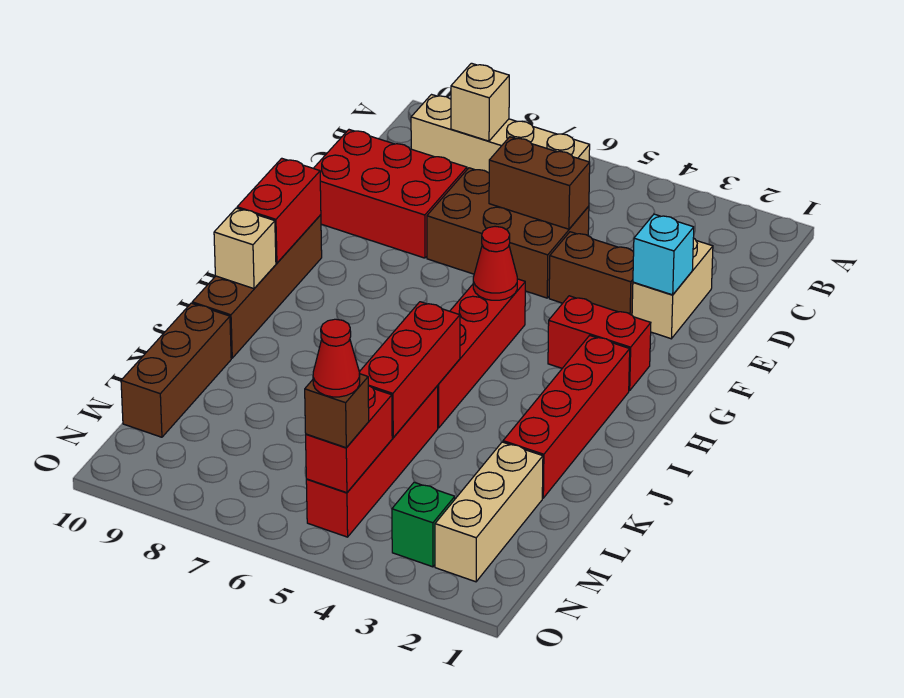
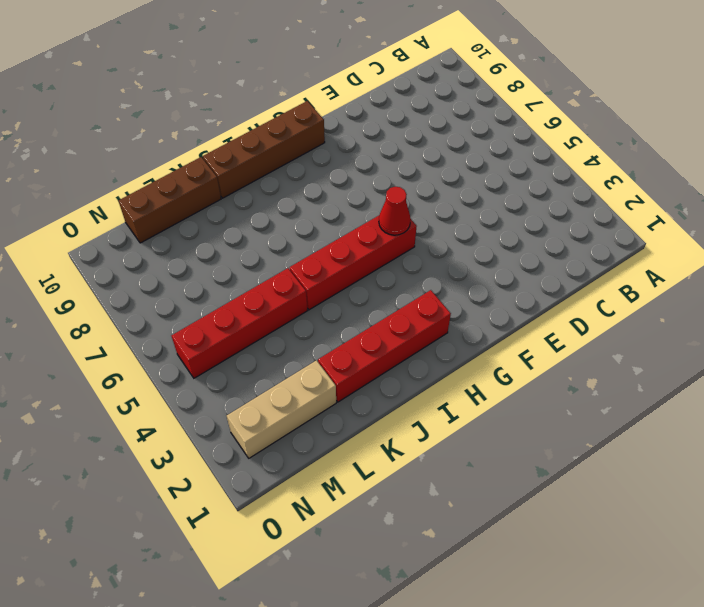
none -> tan 1x4 brick [411,95,590,173]
none -> tan 1x2 brick [632,238,713,339]
none -> brown 2x3 brick [427,168,589,298]

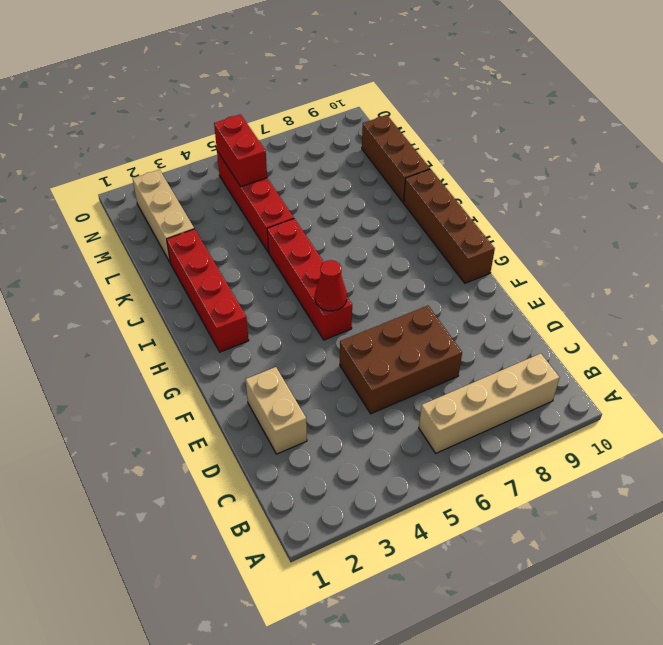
none -> red 2x3 brick [314,130,467,258]
none -> brown 1x2 brick [549,232,634,315]
none -> red 1x2 brick [548,296,651,391]

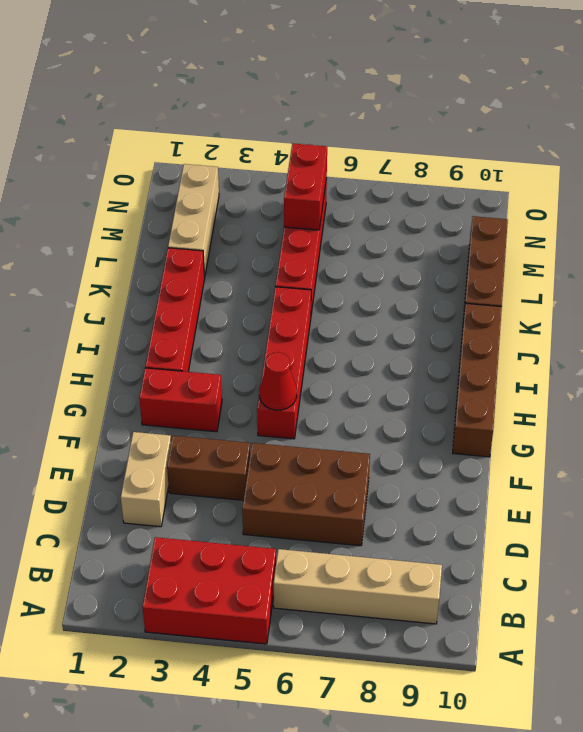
red 2x3 brick [142,537,276,644] -> red 2x3 brick moved to [314,130,467,258]
none -> green 1x1 brick [392,482,455,567]
none -> tan 1x1 brick [451,63,509,141]
none -> brown 1x2 brick [489,137,590,229]

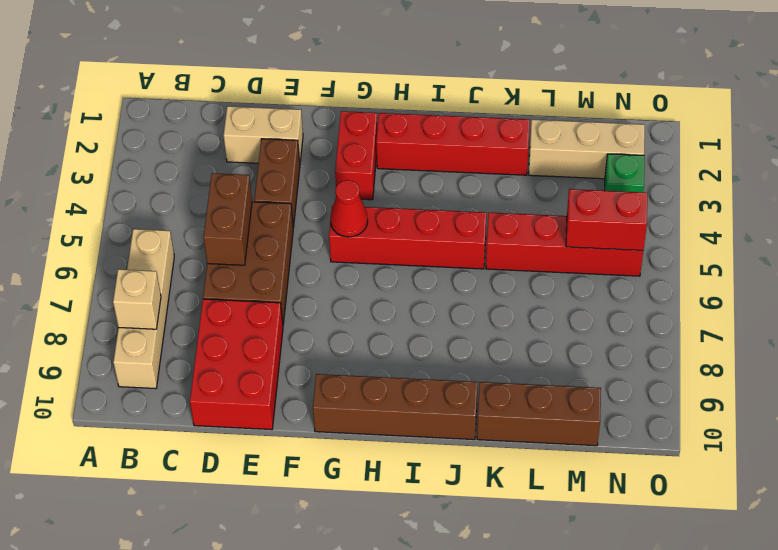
none -> cyan 1x1 brick [633,214,694,295]
none -> red 1x2 brick [237,158,321,263]
none -> tan 1x1 brick [214,208,276,289]

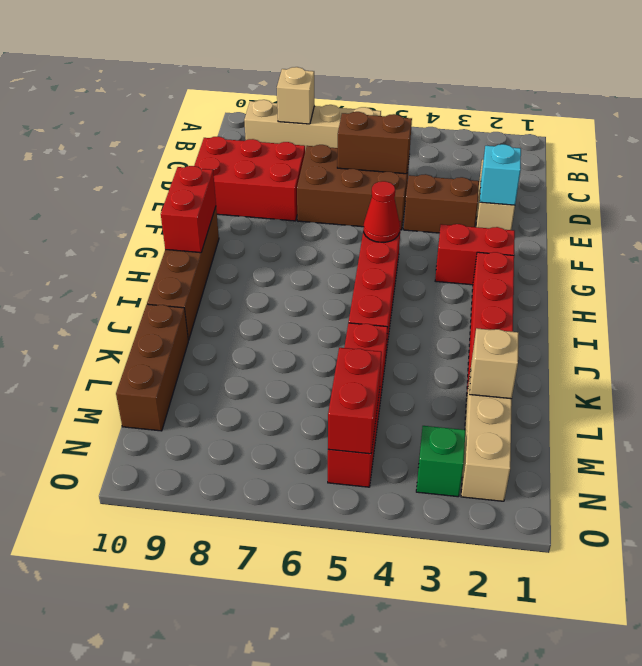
tan 1x1 brick [470,328,519,399] -> tan 1x1 brick moved to [214,208,276,289]
none -> red 1x3 brick [360,302,460,438]
none -> brown 1x1 brick [305,374,369,448]
none -> red 1x1 cone [313,319,360,397]

